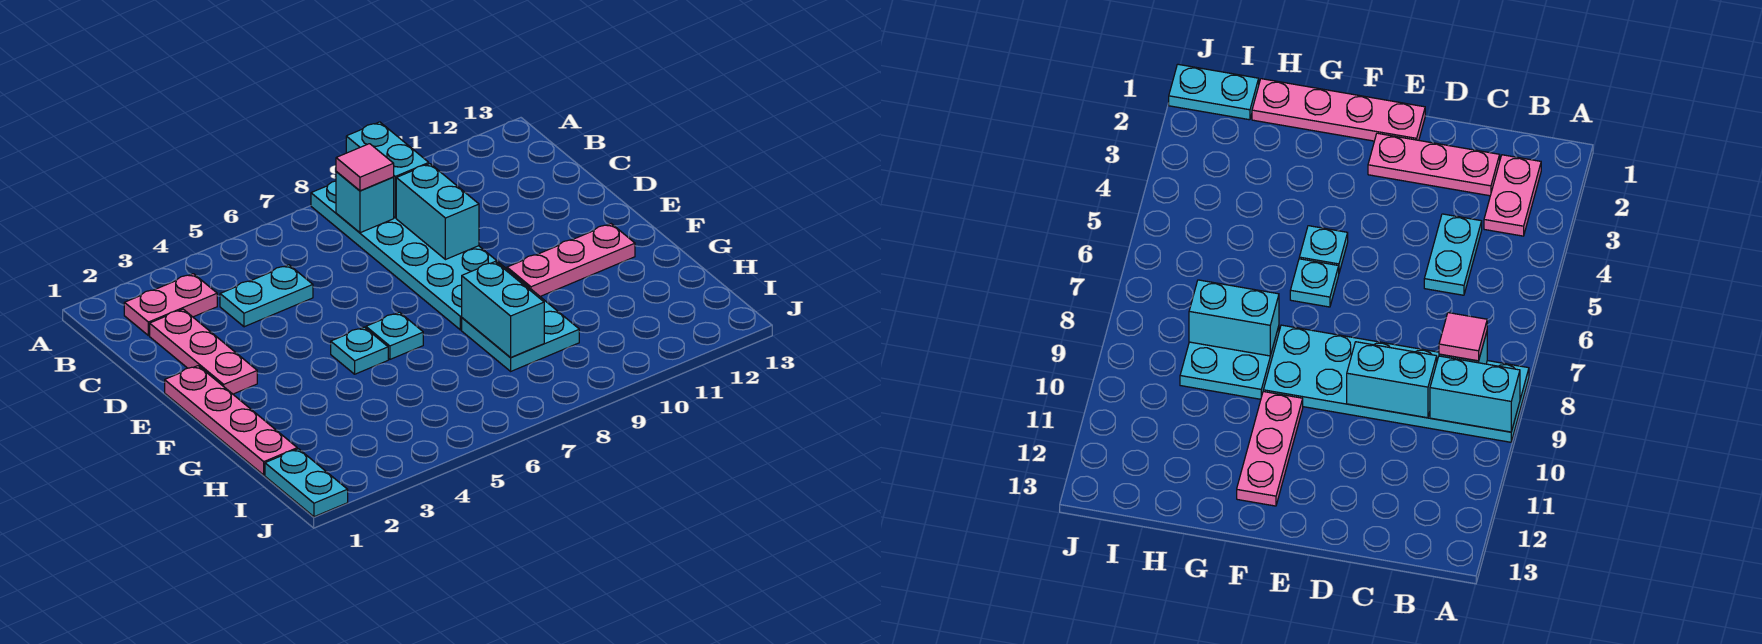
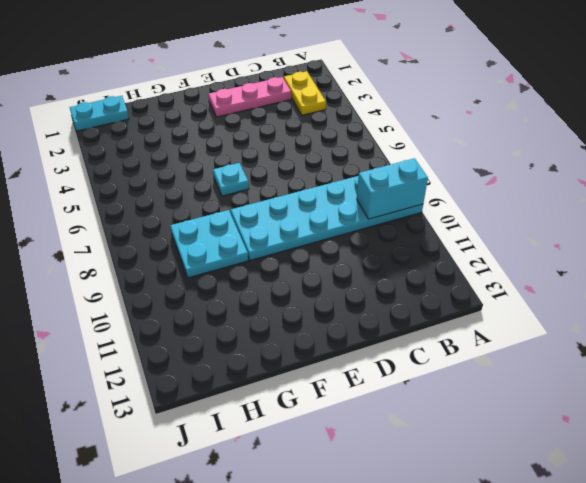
yellow 1x2 plate [284,71,326,115] -> pink 1x2 plate [124,274,217,336]
none -> cyan 1x2 plate [220,265,313,327]
none -> pink 1x4 plate [165,366,297,475]
none -> cyan 1x1 plate [331,327,388,374]

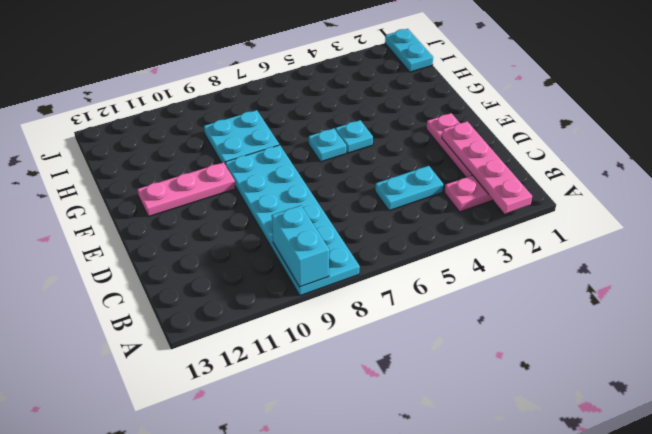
pink 1x4 plate [442,121,532,214] -> pink 1x4 plate moved to [165,366,297,475]
none -> cyan 1x1 brick [336,172,394,233]
none -> cyan 1x2 brick [396,164,479,260]
none -> cyan 1x2 brick [462,262,544,358]

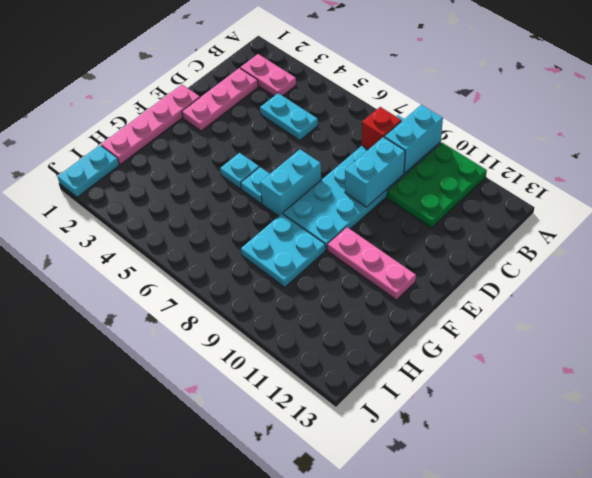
green 2x3 plate [387,143,487,228] -> none
red 1x1 brick [362,107,401,150] -> cyan 1x1 brick [336,172,394,233]
cyan 1x2 brick [260,149,321,216] -> cyan 1x2 brick moved to [462,262,544,358]
none -> pink 1x1 tile [336,144,394,191]

